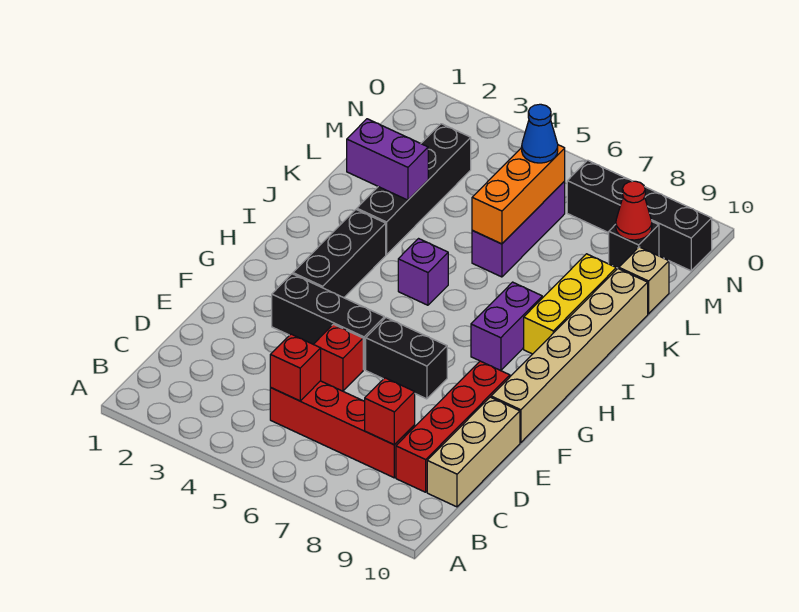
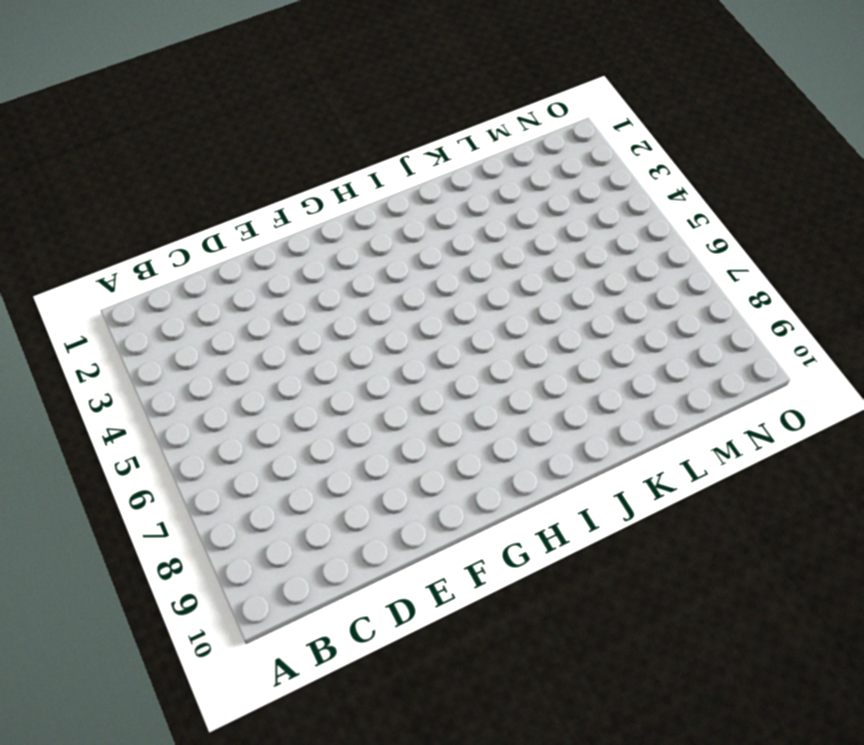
none -> red 1x4 brick [270,381,415,478]
none -> red 1x4 brick [396,361,510,492]
none -> tan 1x3 brick [427,397,520,507]

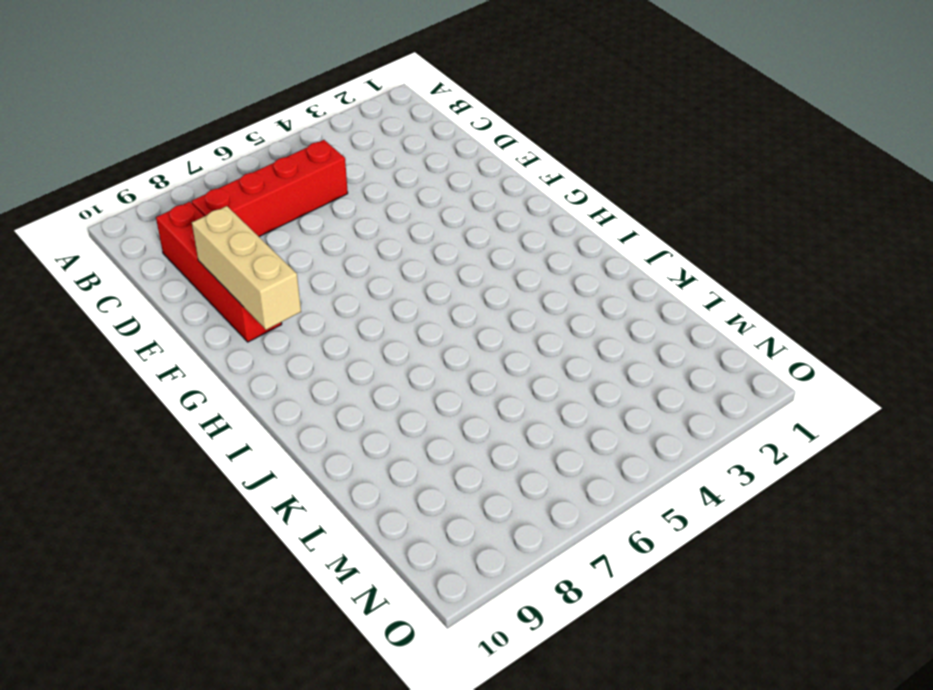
tan 1x3 brick [192,206,301,330] -> tan 1x3 brick moved to [427,397,520,507]
none -> red 1x1 brick [314,324,363,391]
none -> black 1x3 brick [272,274,384,370]
none -> black 1x2 brick [366,318,447,399]

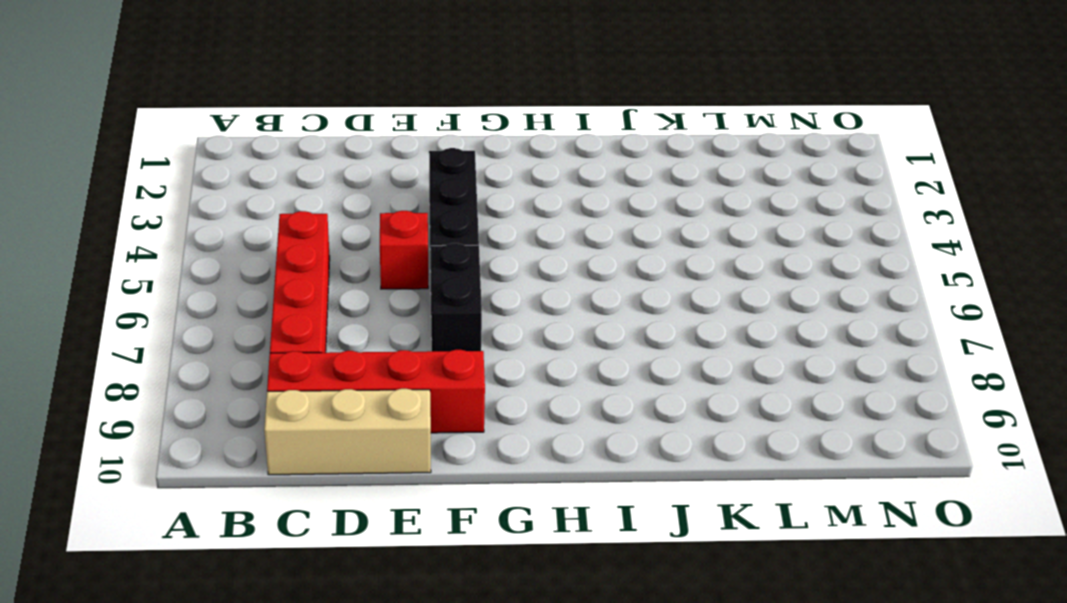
none -> tan 1x6 brick [491,269,648,443]
none -> black 1x3 brick [293,209,386,298]
none -> purple 1x2 brick [471,282,542,371]

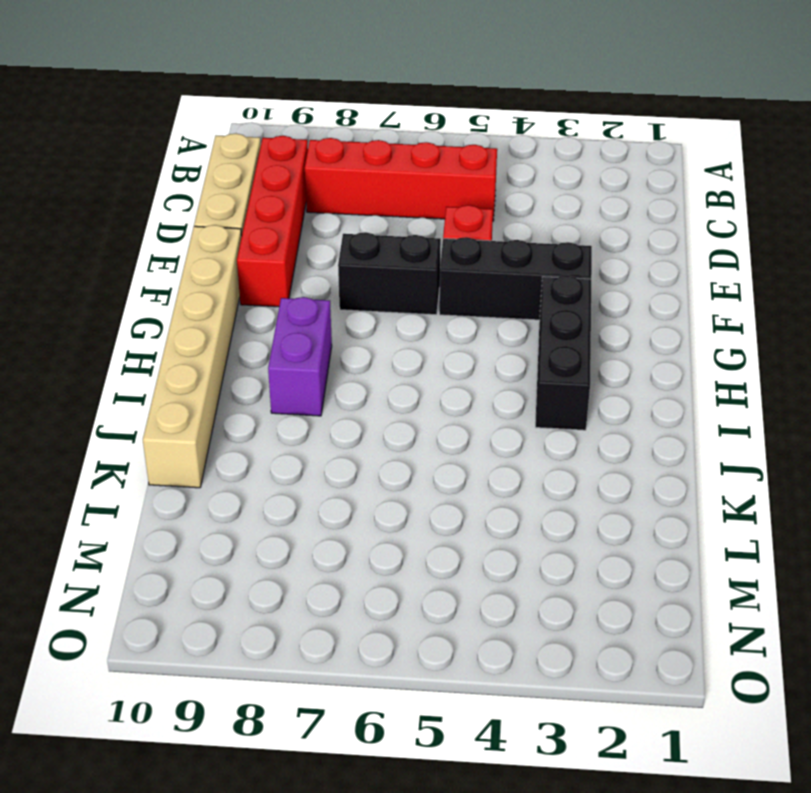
none -> purple 1x1 brick [398,239,448,305]
none -> yellow 1x3 brick [524,254,616,354]
none -> black 1x4 brick [357,124,471,255]

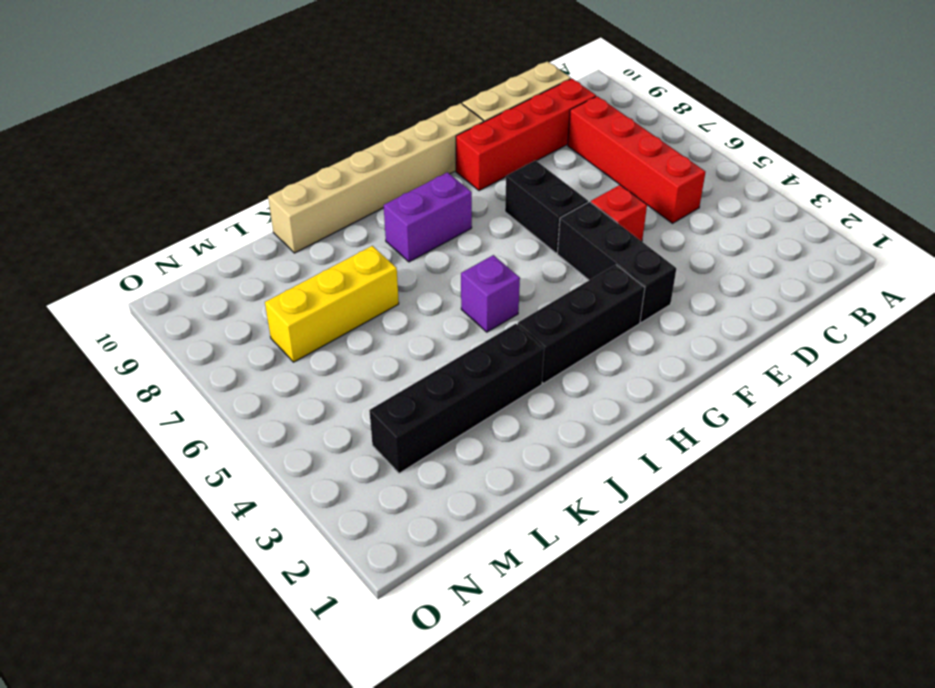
yellow 1x3 brick [265,246,399,362] -> yellow 1x3 brick moved to [524,254,616,354]
none -> purple 1x3 brick [472,181,565,277]
none -> tan 1x1 brick [619,247,669,314]
none -> black 1x1 brick [609,222,659,269]

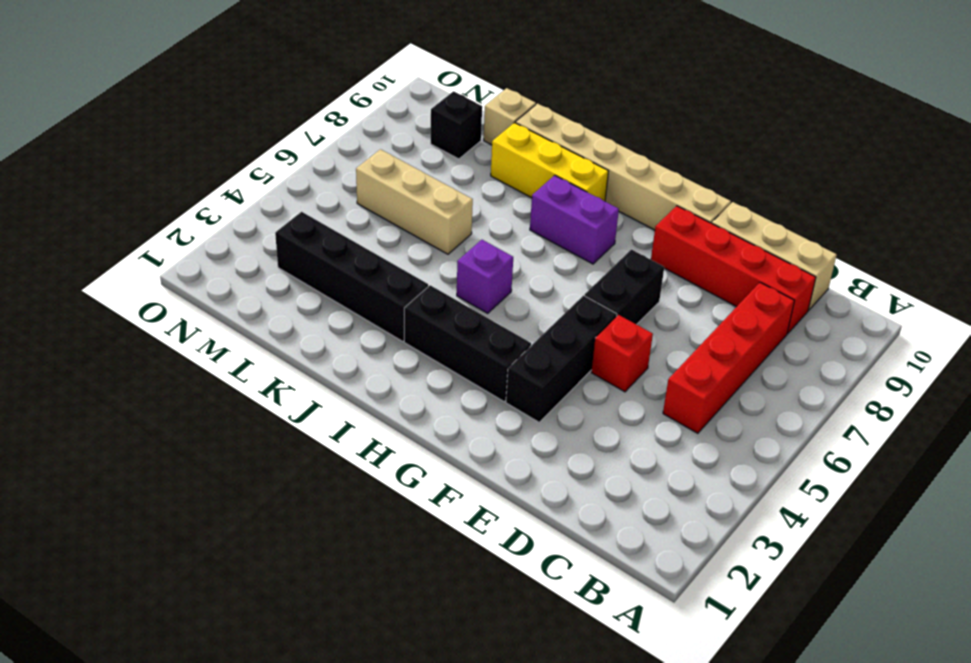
tan 1x3 brick [356,149,473,254] -> purple 1x3 brick [472,181,565,277]
none -> black 1x4 brick [567,160,712,271]
none -> red 1x1 brick [270,334,321,401]
none -> red 1x1 brick [365,378,415,445]

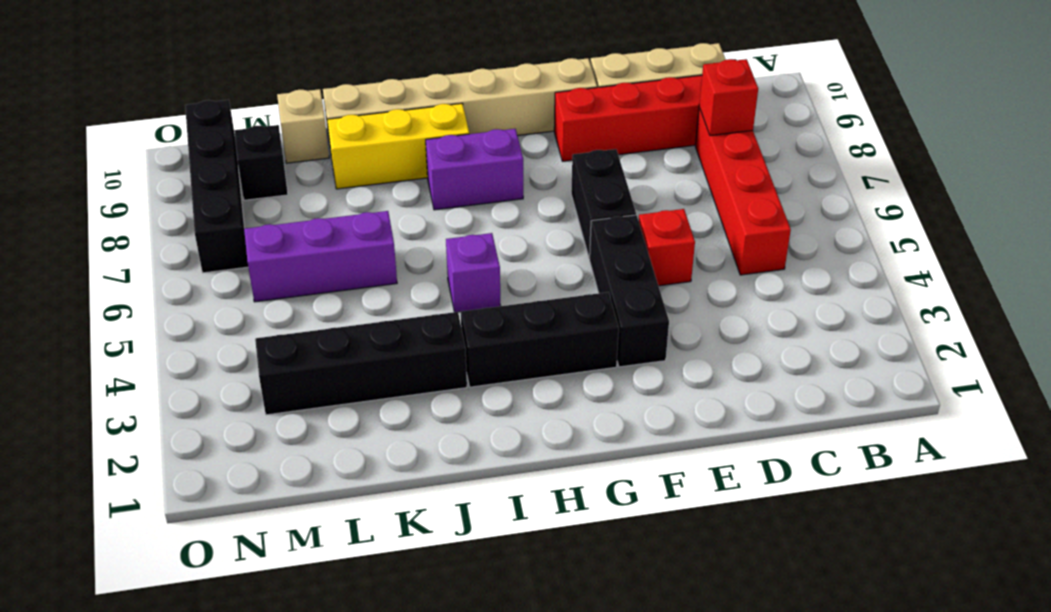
none -> red 1x1 brick [270,334,321,401]
none -> purple 1x2 brick [347,119,428,200]
none -> orange 1x3 brick [472,145,565,244]

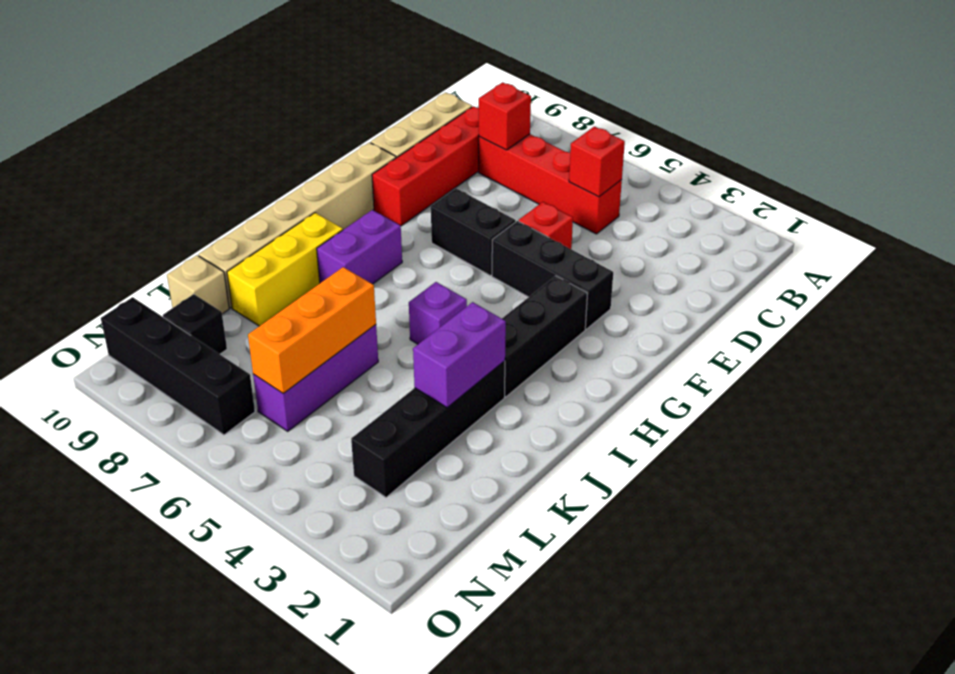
purple 1x2 brick [413,302,506,408] -> purple 1x2 brick turned to [347,119,428,200]
none -> red 1x1 cone [616,181,652,240]
none -> blue 1x1 cone [522,104,558,163]

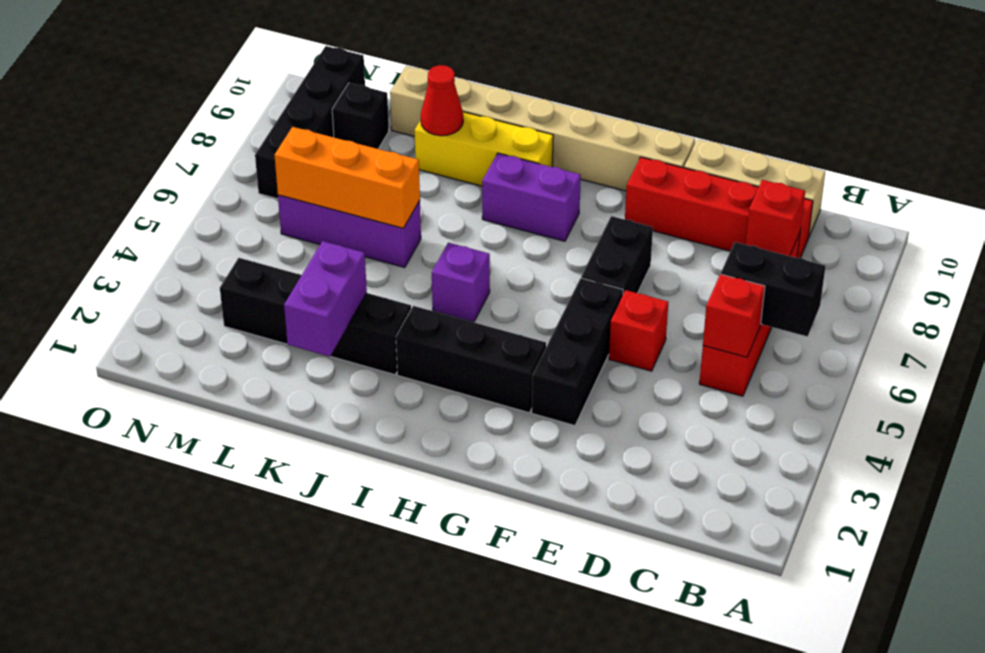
black 1x2 brick [721,242,825,337] -> none
red 1x1 cone [421,65,463,136] -> red 1x1 cone moved to [616,181,652,240]
none -> blue 1x1 cone [522,104,558,163]

